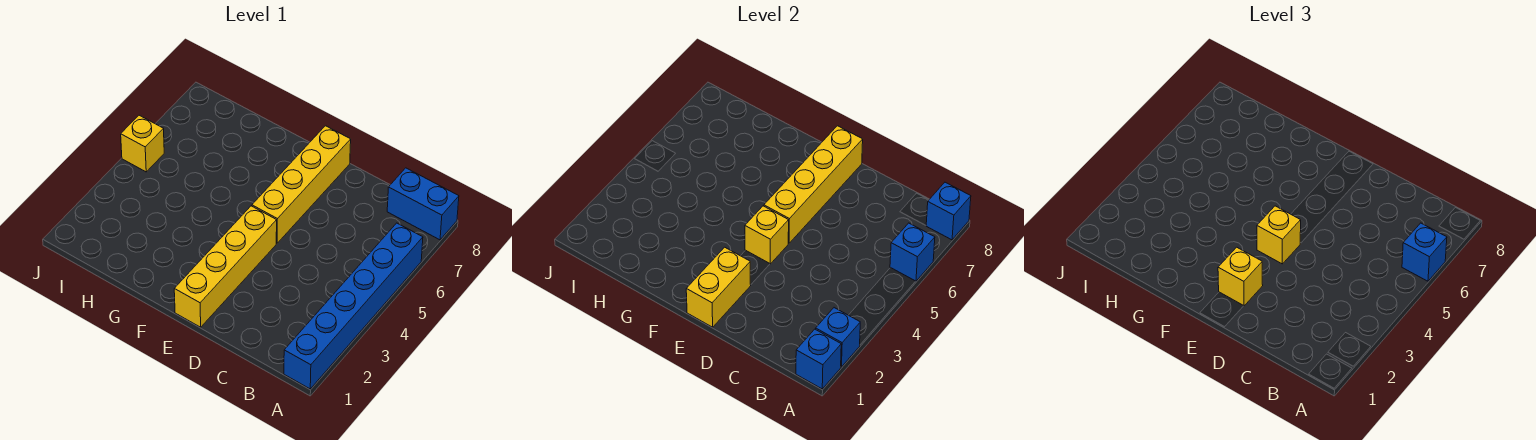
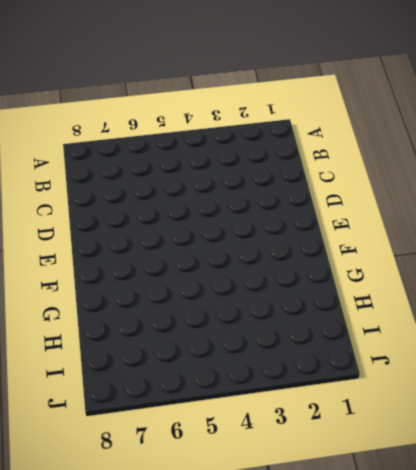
none -> blue 1x6 brick [284,223,423,389]
none -> blue 1x2 brick [387,168,459,240]
none -> yellow 1x4 brick [174,206,277,327]

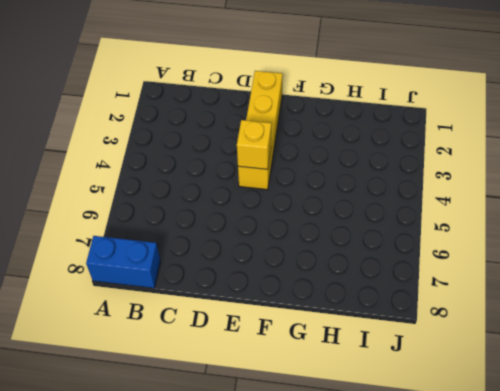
none -> blue 1x6 brick [284,223,423,389]
none -> yellow 1x4 brick [252,126,351,243]
none -> yellow 1x1 brick [121,115,164,172]

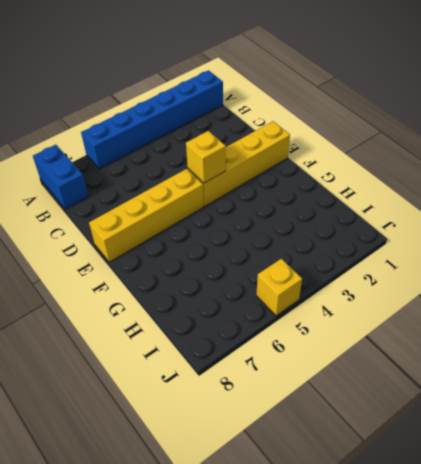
none -> blue 1x1 brick [796,329,841,389]
none -> blue 1x1 brick [816,308,860,367]
none -> blue 1x1 brick [890,223,935,281]

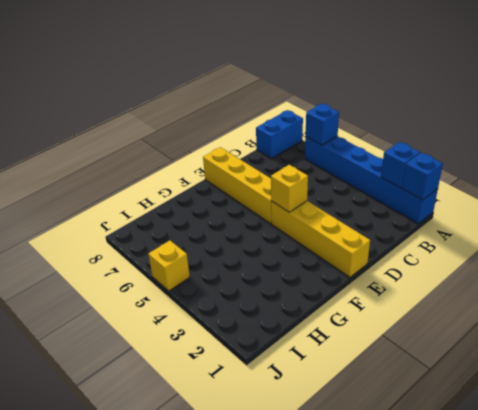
none -> blue 1x1 brick [926,182,971,240]
none -> yellow 1x2 brick [686,247,751,327]
none -> yellow 1x4 brick [764,126,863,243]

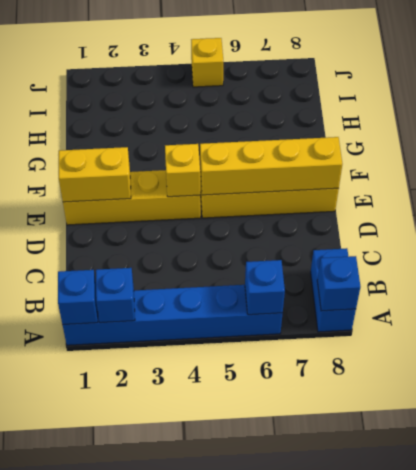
none -> blue 1x1 brick [1402,223,1447,281]
none -> yellow 1x1 brick [1218,247,1263,306]
none -> yellow 1x1 brick [1257,206,1301,264]

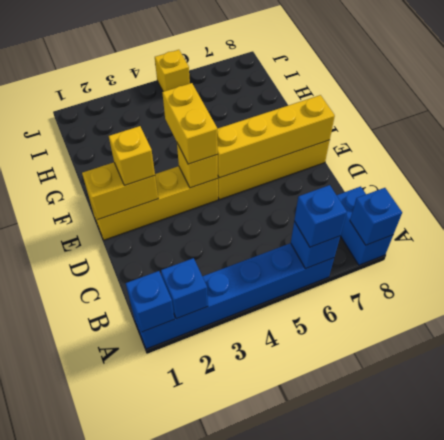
yellow 1x2 brick [162,83,218,164] -> yellow 1x1 brick [1257,206,1301,264]

